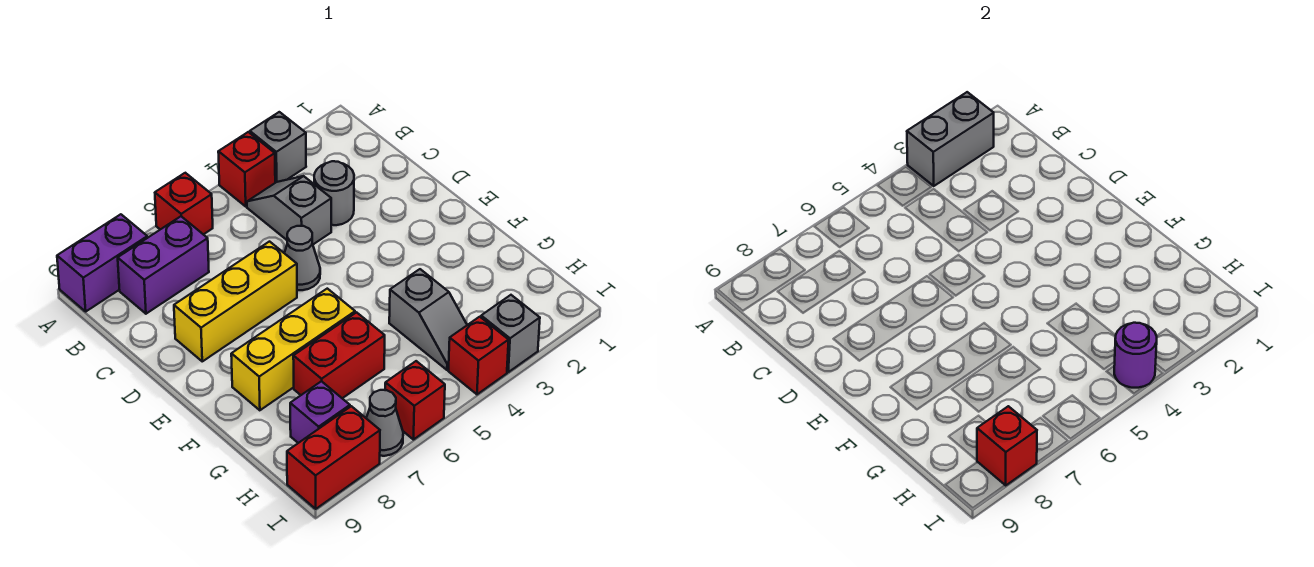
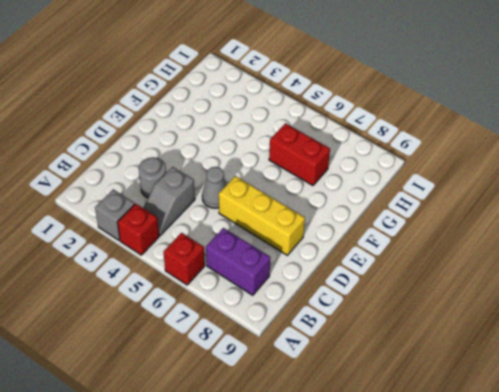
none -> purple 1x2 brick [57,214,147,311]
none -> yellow 1x3 brick [231,289,355,410]
none -> grey 1x2 slope [389,269,467,370]

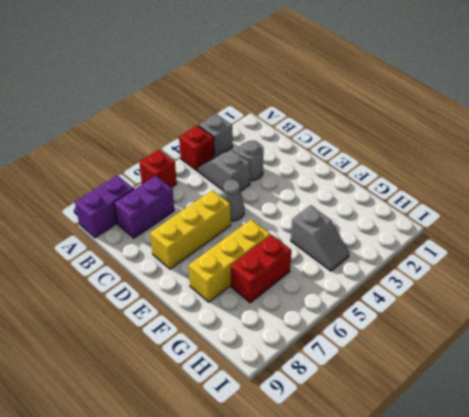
none -> purple 1x1 brick [290,381,350,443]
none -> grey 1x1 brick [481,295,540,372]
none -> red 1x1 brick [448,317,509,394]

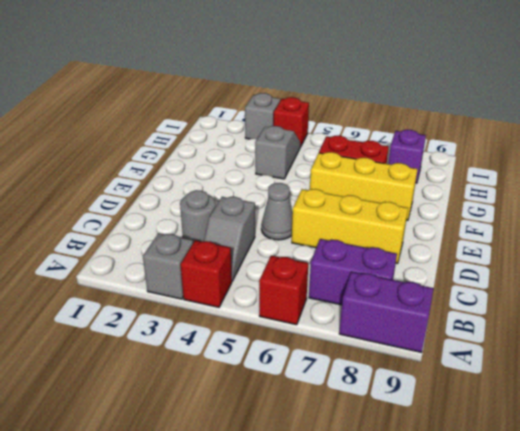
none -> red 1x1 brick [385,361,445,440]
none -> grey 1x1 cone [366,390,403,456]
none -> red 1x2 brick [287,406,380,509]

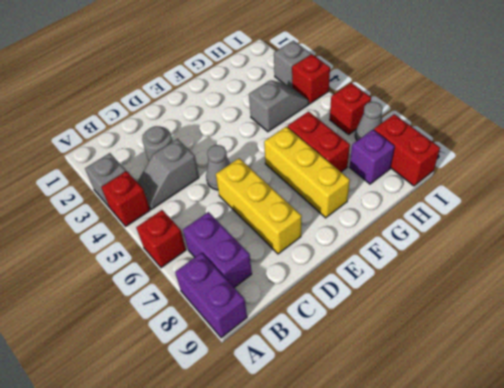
none -> grey 1x2 brick [907,92,994,186]
none -> purple 1x1 round brick [1114,323,1157,388]
none -> red 1x1 brick [977,406,1037,485]

